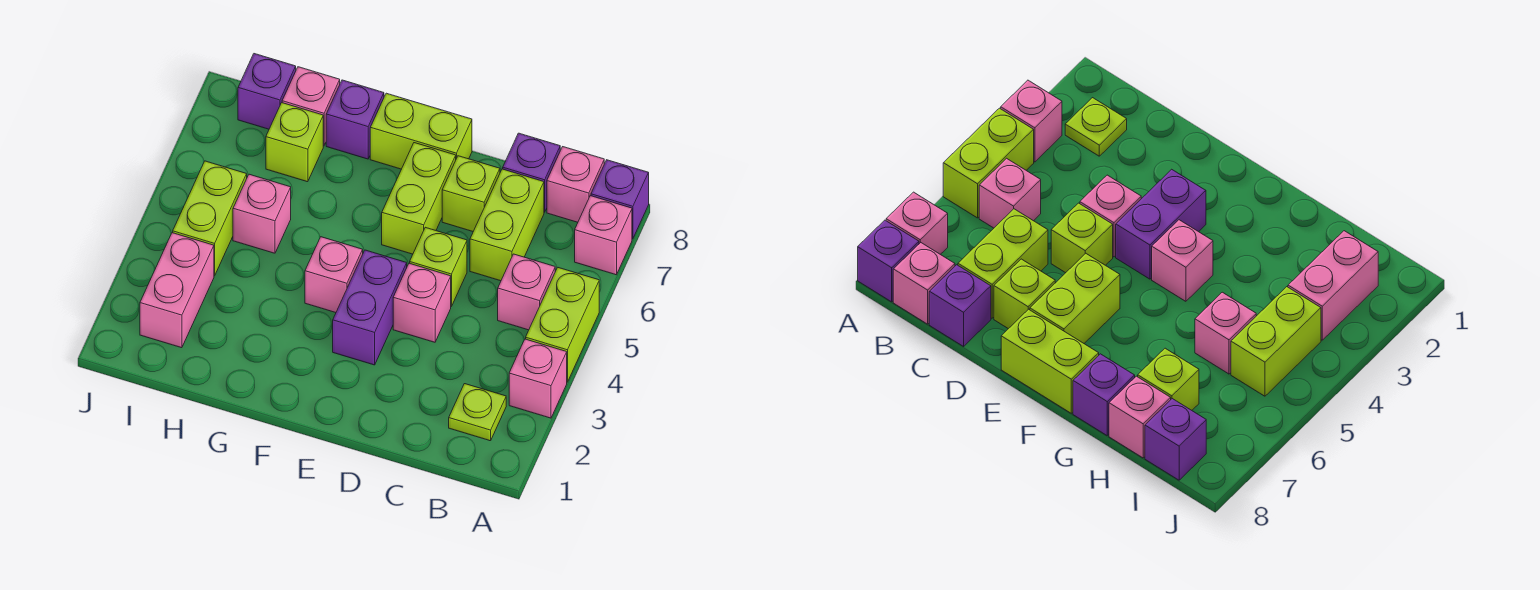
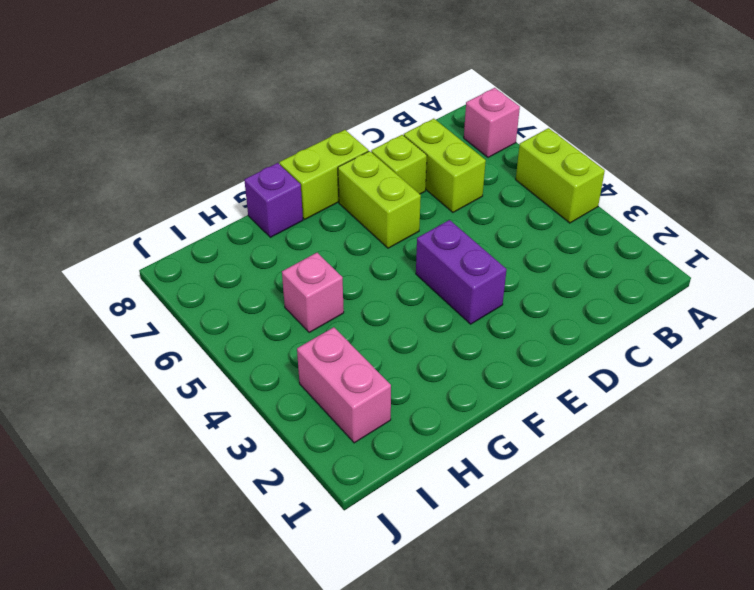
none -> pink 1x1 brick [509,339,567,418]
none -> purple 1x1 brick [591,160,649,239]
none -> lime 1x1 plate [449,384,506,441]

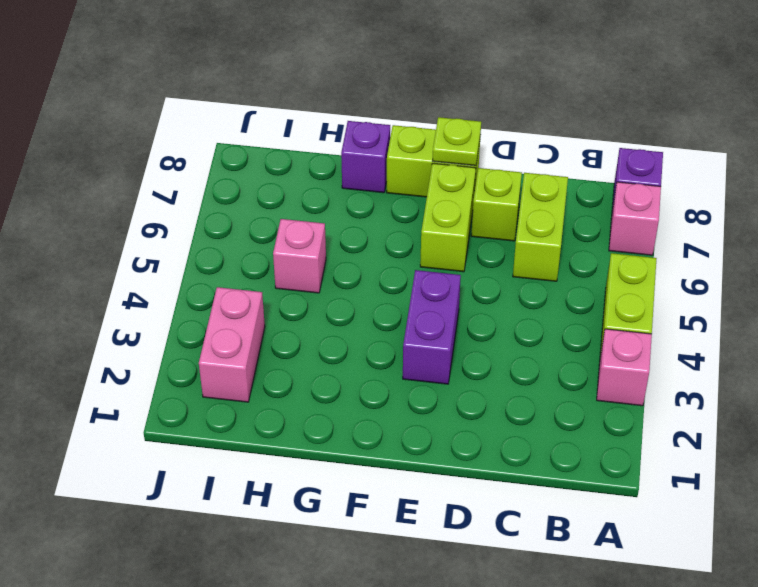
lime 1x1 plate [433,117,481,166] -> lime 1x1 plate moved to [449,384,506,441]
none -> pink 1x1 brick [498,254,555,330]
none -> pink 1x1 brick [547,147,604,222]
none -> purple 1x1 brick [503,133,560,212]

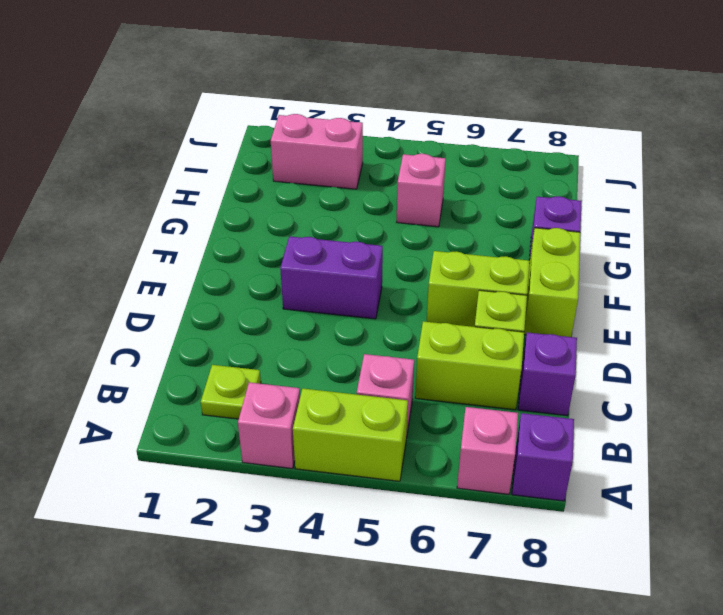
none -> pink 1x1 brick [547,147,604,222]
none -> pink 1x1 brick [393,263,451,342]
none -> lime 1x1 brick [410,227,467,306]

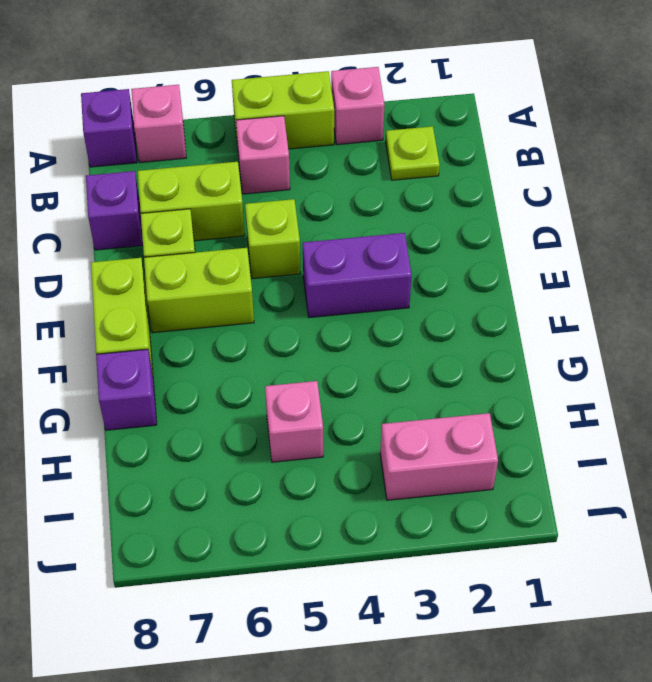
none -> pink 1x1 brick [547,147,604,222]
none -> pink 1x1 brick [393,263,451,342]
none -> pink 1x1 brick [305,237,363,313]

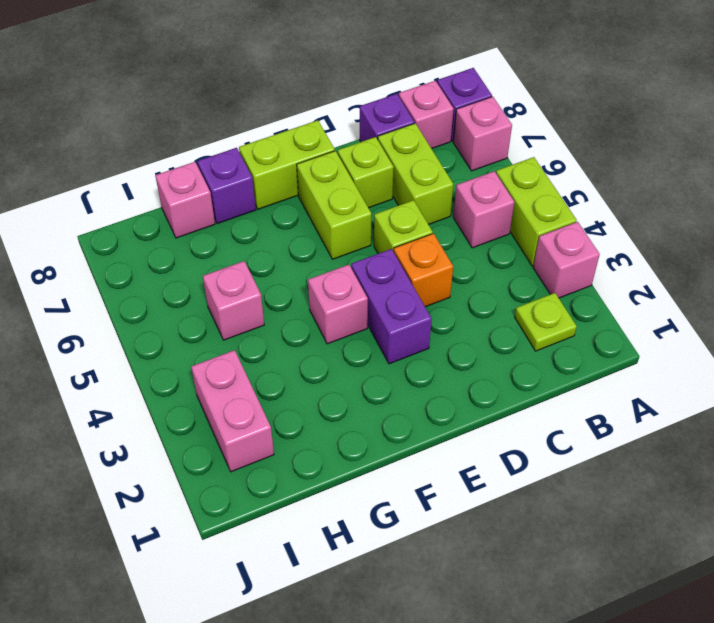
orange 1x1 brick [394,234,453,307] -> pink 1x1 brick [393,263,451,342]
none -> lime 1x1 brick [266,103,323,182]
none -> lime 1x2 brick [173,161,247,276]
none -> purple 1x1 brick [238,54,296,129]

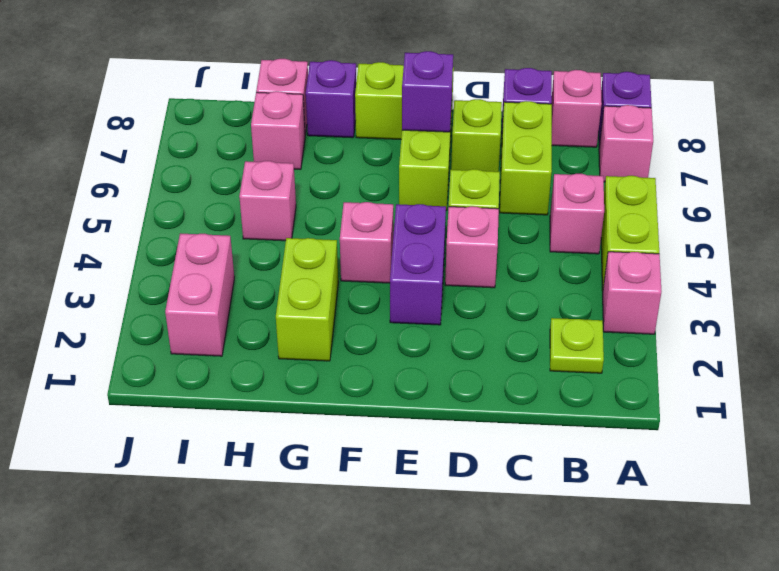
purple 1x1 brick [402,51,453,132] -> purple 1x1 brick moved to [238,54,296,129]
lime 1x2 brick [276,238,338,361] -> lime 1x2 brick moved to [173,161,247,276]
pink 1x1 brick [251,91,305,169] -> lime 1x1 brick [266,103,323,182]

